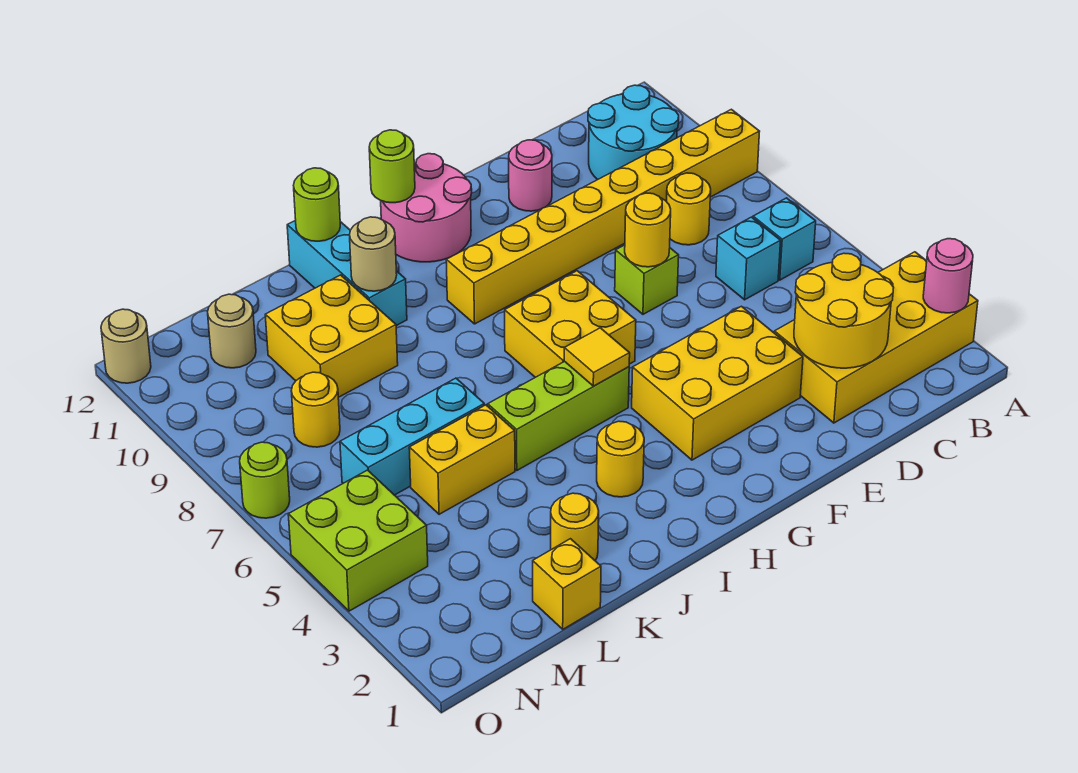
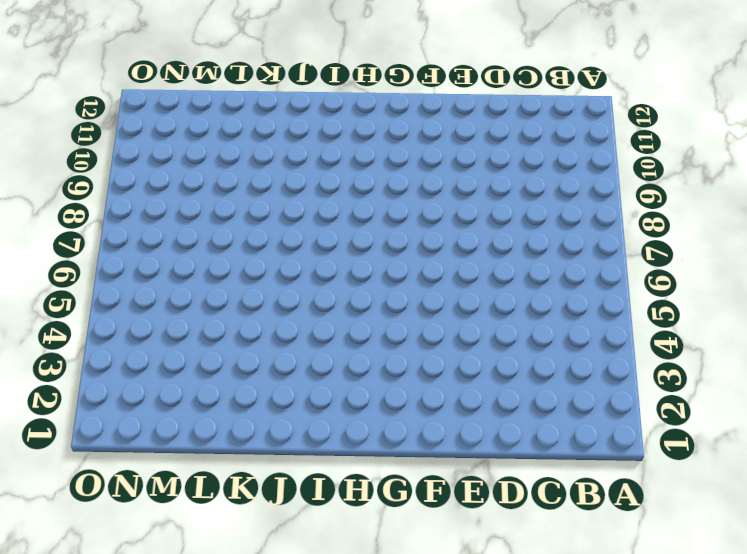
none -> yellow 2x4 brick [774,252,978,423]
none -> yellow 1x8 brick [446,109,760,324]
none -> cyan 1x1 brick [753,198,816,280]
none -> cyan 2x2 round brick [588,85,679,180]

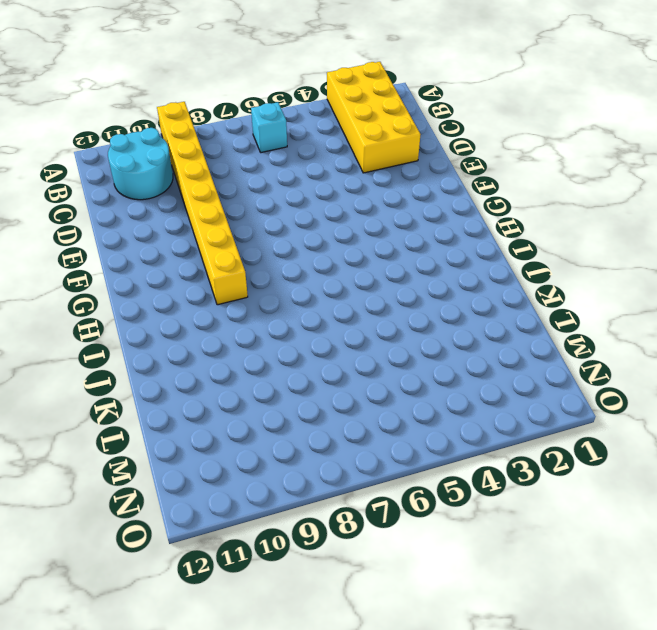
none -> cyan 1x1 brick [716,217,781,300]
none -> yellow 1x1 round brick [666,173,711,245]
none -> yellow 2x3 brick [632,306,803,460]
none -> lime 1x1 brick [615,245,679,314]

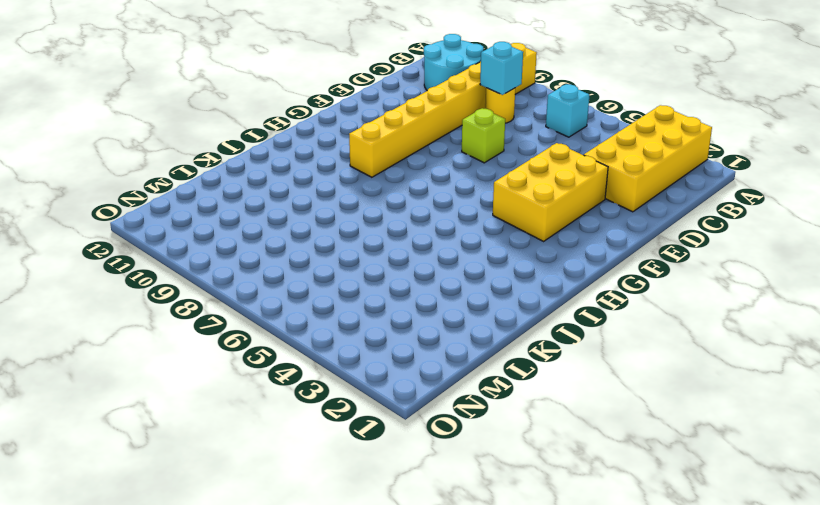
cyan 1x1 brick [480,42,523,95] -> cyan 1x1 brick moved to [716,217,781,300]
none -> pink 1x1 round brick [509,140,552,211]
none -> yellow 2x2 brick [505,271,636,377]
none -> pink 2x2 round brick [381,154,472,262]
none -> lime 1x3 brick [488,361,629,470]

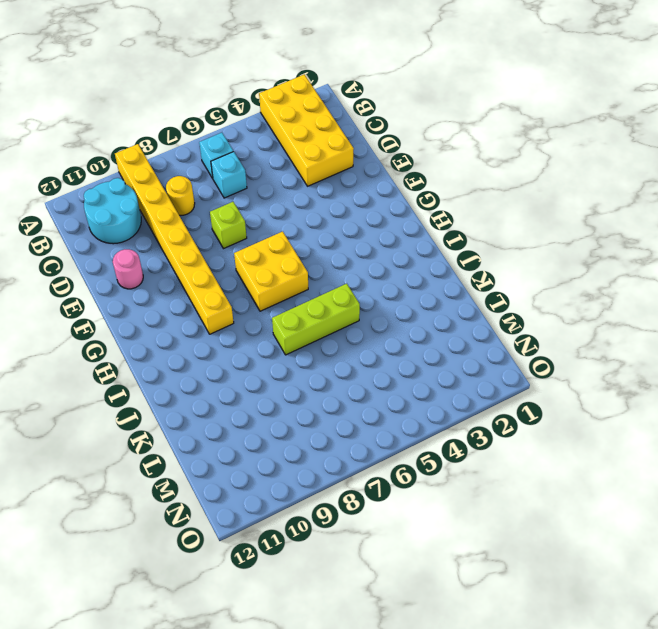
lime 1x3 brick [272,284,360,355] -> lime 1x3 brick turned to [488,361,629,470]
none -> yellow 2x3 brick [632,306,803,460]
none -> pink 2x2 round brick [381,154,472,262]
none -> yellow 1x1 round brick [597,421,644,497]
none -> cyan 1x3 brick [287,220,407,326]

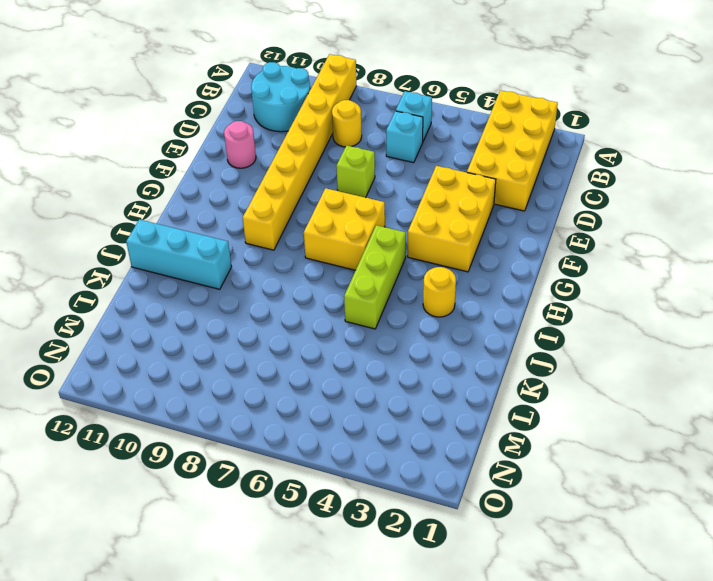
none -> pink 2x2 round brick [381,154,472,262]
none -> yellow 1x1 round brick [551,493,599,560]
none -> yellow 1x2 brick [409,405,515,514]
none -> cyan 1x3 brick [340,378,484,495]

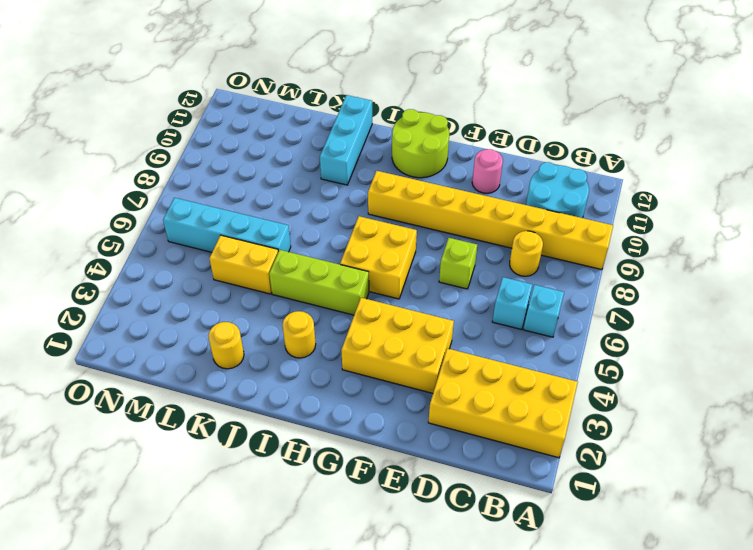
lime 2x2 round brick [392,109,449,178] -> pink 2x2 round brick [381,154,472,262]
cyan 1x4 brick [163,198,291,252] -> cyan 1x3 brick [340,378,484,495]
none -> yellow 2x2 brick [265,275,398,397]
none -> yellow 1x1 brick [533,539,601,629]
none -> yellow 1x1 round brick [291,372,340,447]
none -> tan 1x1 round brick [208,294,256,368]

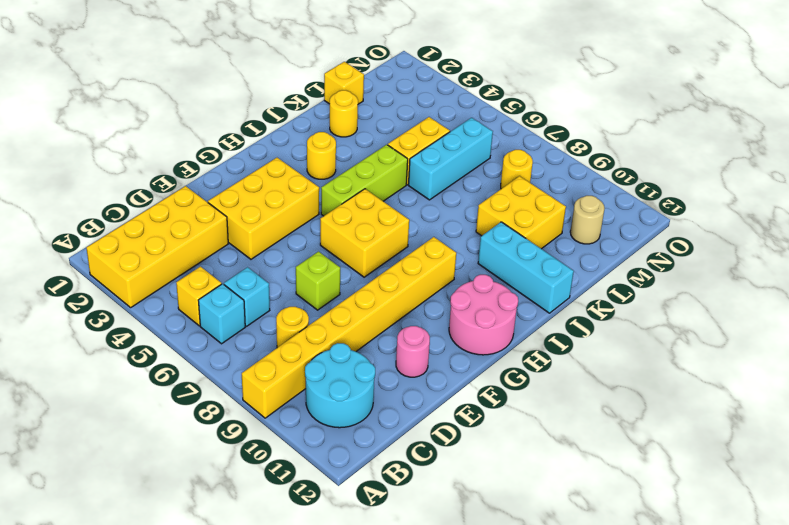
yellow 1x1 brick [176,267,222,326] -> none
none -> lime 2x2 brick [288,470,428,611]
none -> lime 1x1 round brick [240,442,290,518]
none -> tan 1x1 round brick [101,309,151,383]
none -> pink 1x1 round brick [923,239,973,313]

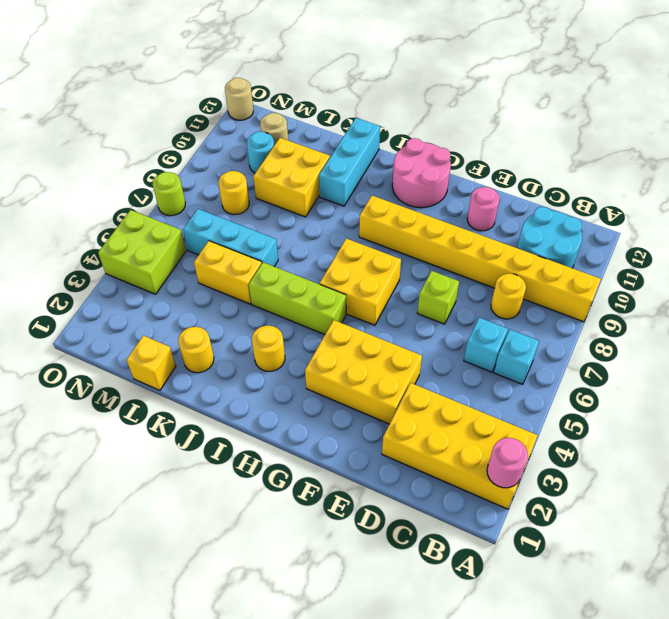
cyan 1x1 round brick [247,131,274,173] -> none
none -> yellow 2x2 round brick [794,253,894,368]
none -> yellow 1x1 round brick [625,193,671,267]
none -> yellow 1x1 tile [564,328,630,386]
none -> lime 1x1 round brick [369,130,415,203]

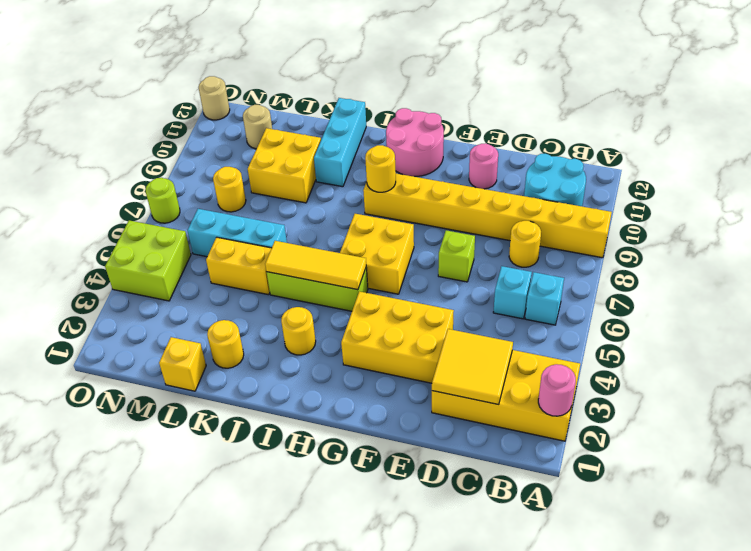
yellow 2x2 tile [432,329,513,405] -> yellow 2x2 round brick [794,253,894,368]
yellow 1x3 tile [265,241,366,290] -> yellow 1x1 tile [564,328,630,386]
yellow 1x1 round brick [365,145,396,192] -> yellow 1x1 round brick moved to [625,193,671,267]
none -> lime 1x1 round brick [369,130,415,203]
none -> tan 1x1 round brick [350,217,397,291]
none -> lime 1x1 round brick [294,168,340,241]

